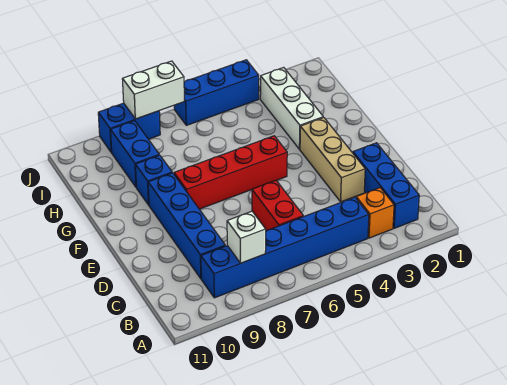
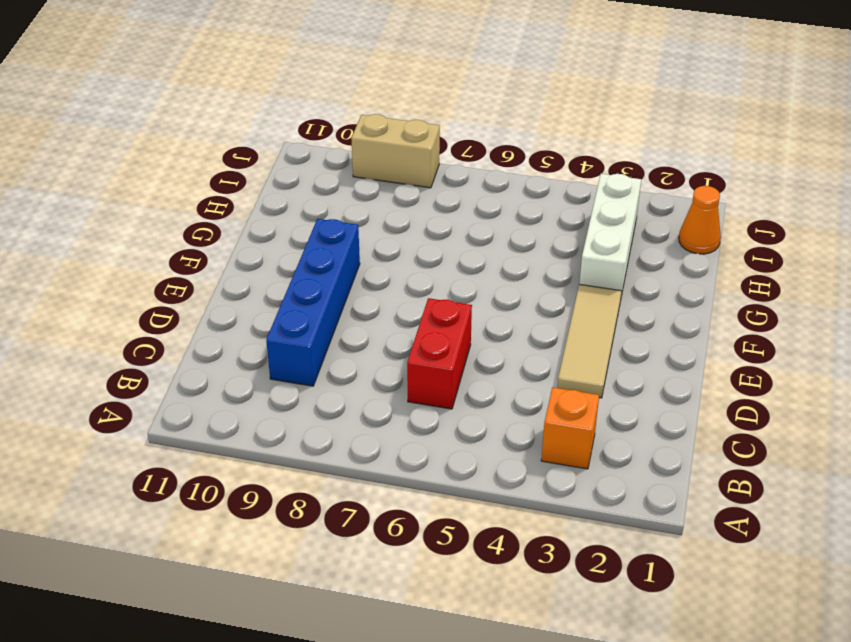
tan 1x3 tile [557,284,622,398] -> tan 1x3 brick [300,118,365,202]
orange 1x1 cone [679,186,721,254] -> none
tan 1x2 brick [351,114,440,188] -> blue 1x2 brick [98,103,160,152]
none -> blue 1x3 brick [353,143,419,228]
none -> blue 1x6 brick [201,197,369,298]
none -> red 1x4 brick [174,136,287,209]

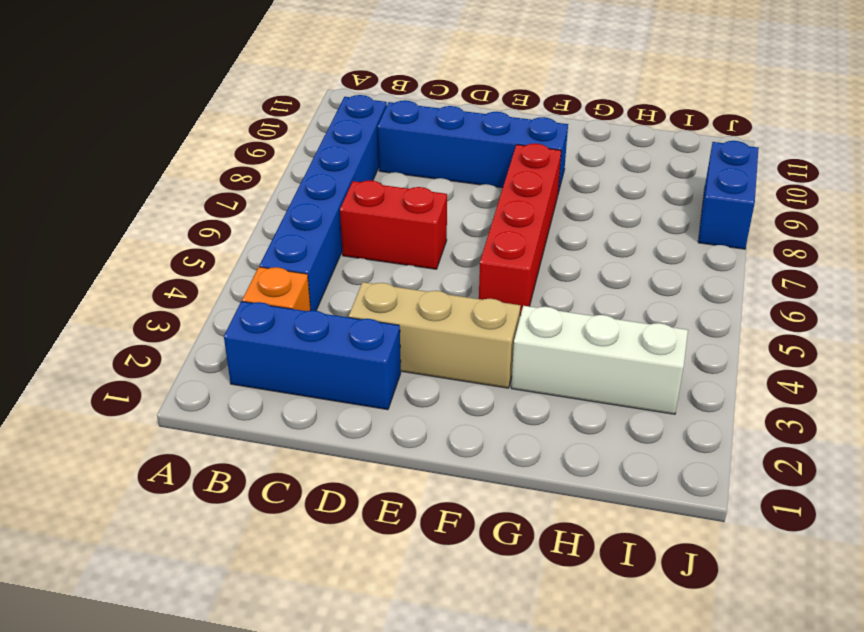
none -> blue 1x1 brick [135,155,172,205]
none -> blue 1x2 brick [111,121,159,187]
none -> blue 1x3 brick [174,60,259,125]

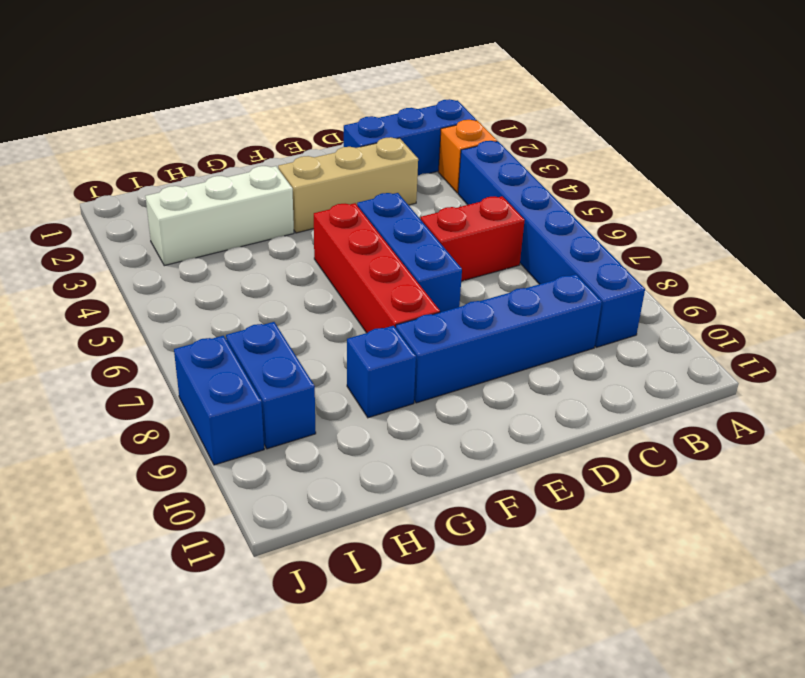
blue 1x3 brick [357,193,462,312] -> blue 1x3 brick moved to [174,60,259,125]
blue 1x2 brick [226,322,316,449] -> blue 1x2 brick turned to [111,121,159,187]
none -> white 1x1 brick [227,211,266,263]
none -> white 1x2 brick [122,61,184,119]

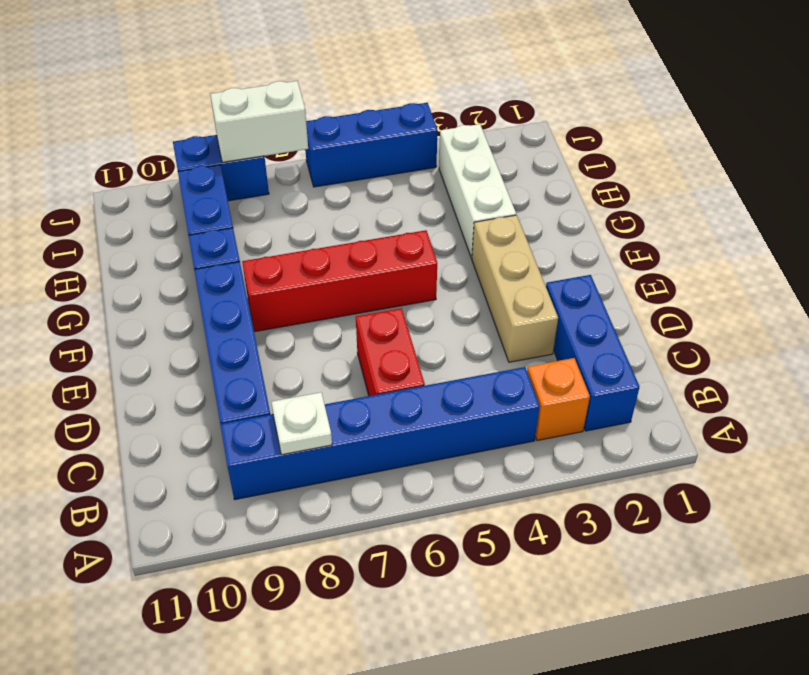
white 1x1 plate [271,392,332,455] -> white 1x1 brick [227,211,266,263]

